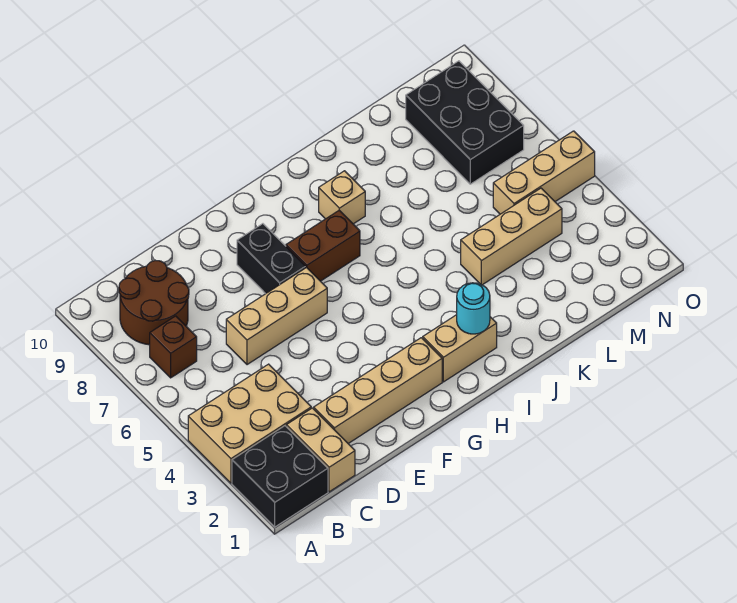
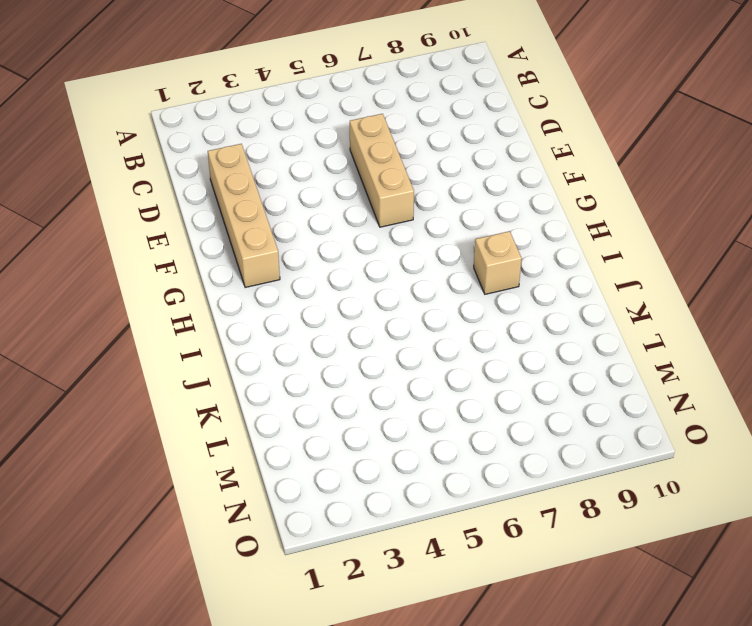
none -> black 2x2 brick [232,426,328,527]
none -> tan 2x3 brick [188,364,311,483]
none -> brown 1x1 brick [150,316,197,378]

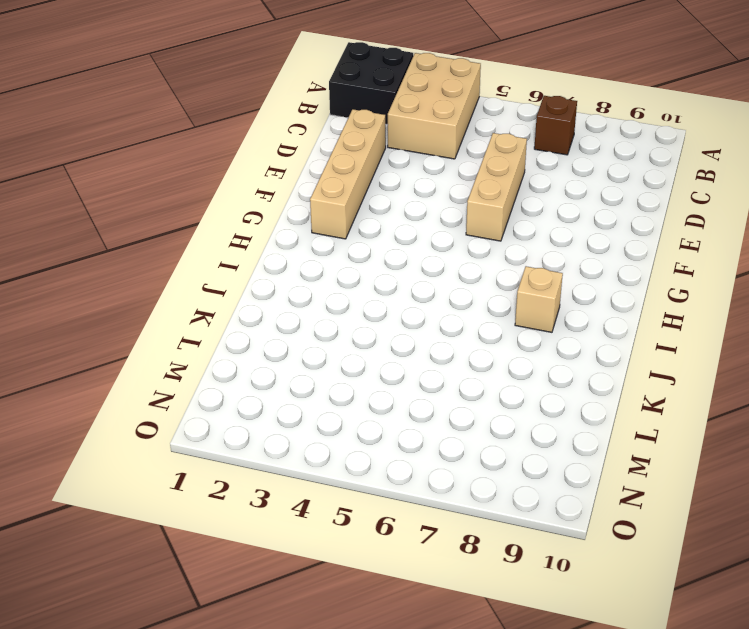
none -> brown 2x2 round brick [119,260,189,345]
none -> tan 1x2 brick [286,408,355,492]
none -> black 1x2 brick [237,224,306,294]

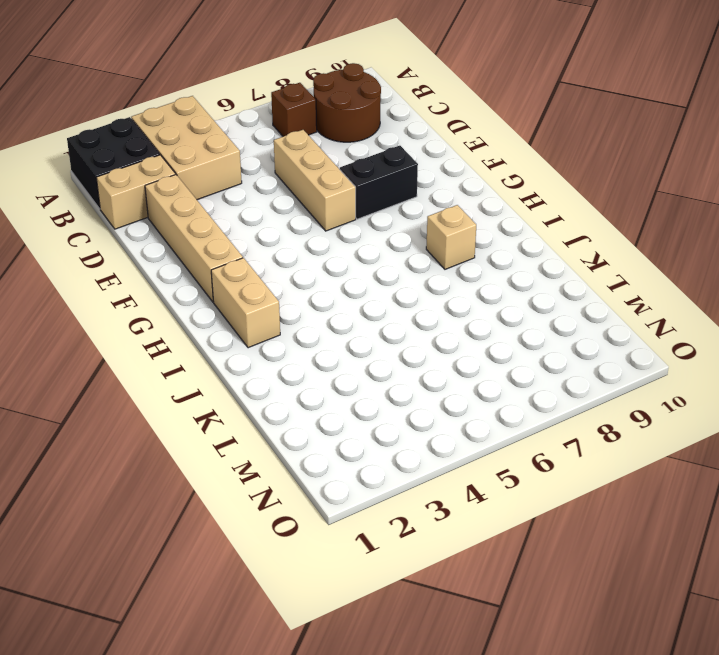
none -> brown 1x2 brick [286,210,360,281]
none -> tan 1x3 brick [461,188,562,285]
none -> tan 1x3 brick [493,131,595,214]

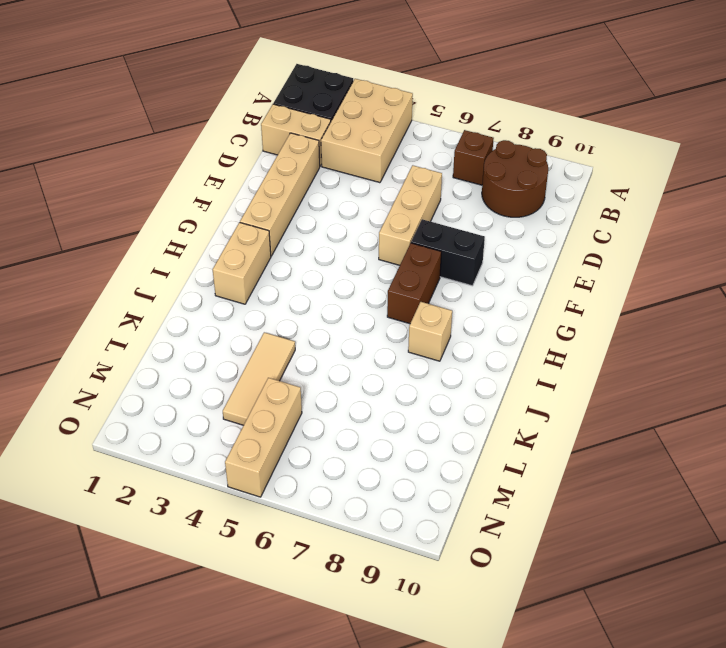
tan 1x3 tile [223,332,295,425] -> tan 1x3 brick [461,188,562,285]
none -> black 2x3 brick [406,61,524,184]
none -> cyan 1x1 round brick [457,283,490,334]

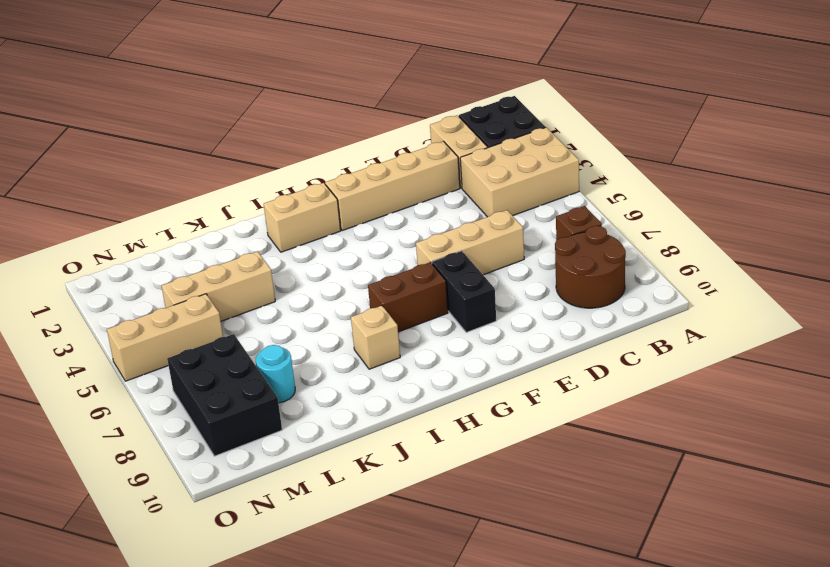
cyan 1x1 round brick [256,345,295,403] -> cyan 1x1 round brick moved to [457,283,490,334]

